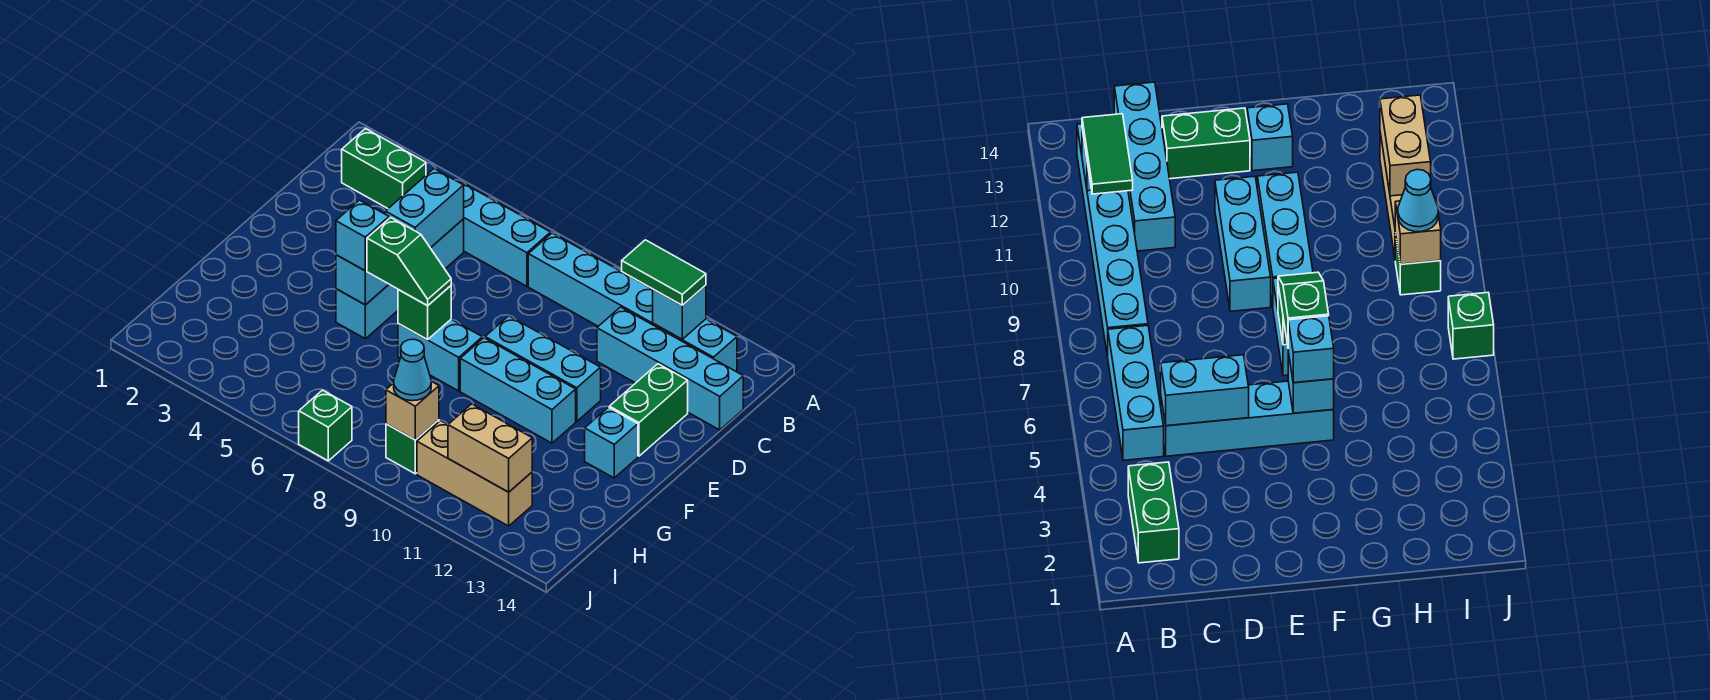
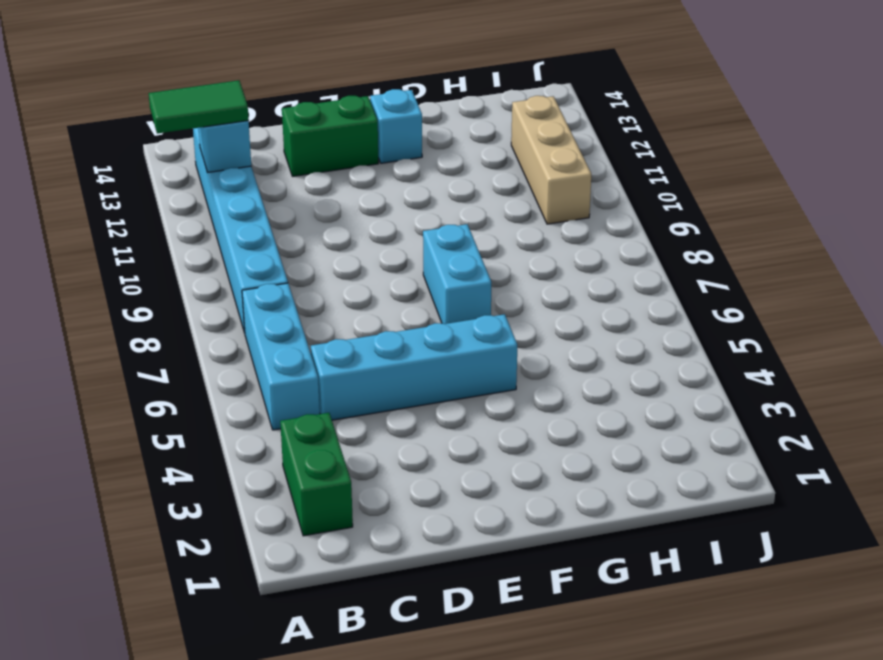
green 1x2 tile [149,80,249,134] -> green 1x2 tile turned to [622,240,706,305]
none -> cyan 1x4 brick [597,307,743,430]
none -> cyan 1x3 brick [485,316,601,421]
none -> cyan 1x3 brick [460,338,576,443]

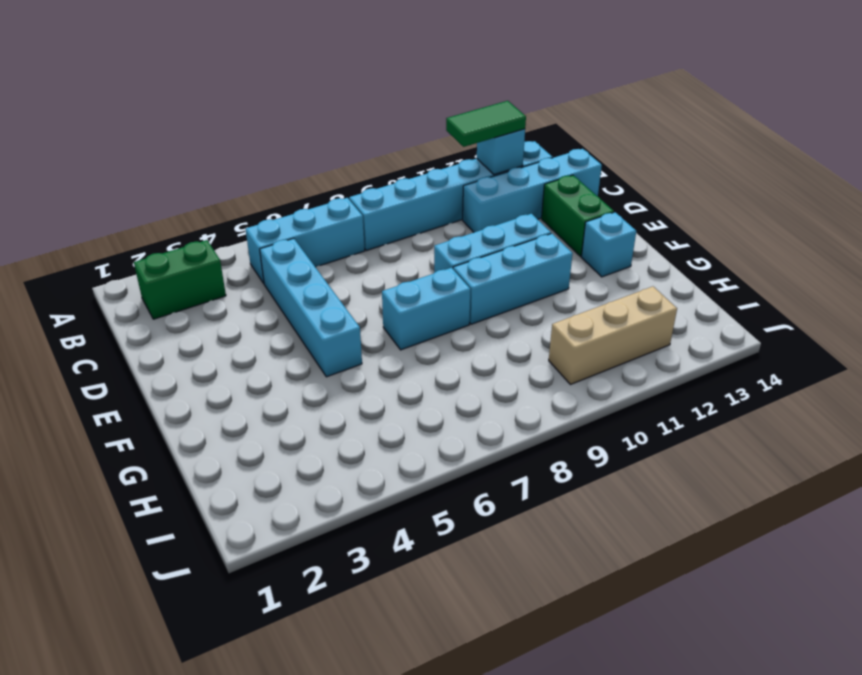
none -> green 1x1 brick [386,420,439,474]
none -> green 1x1 brick [299,390,352,461]
none -> cyan 1x2 brick [385,169,464,248]

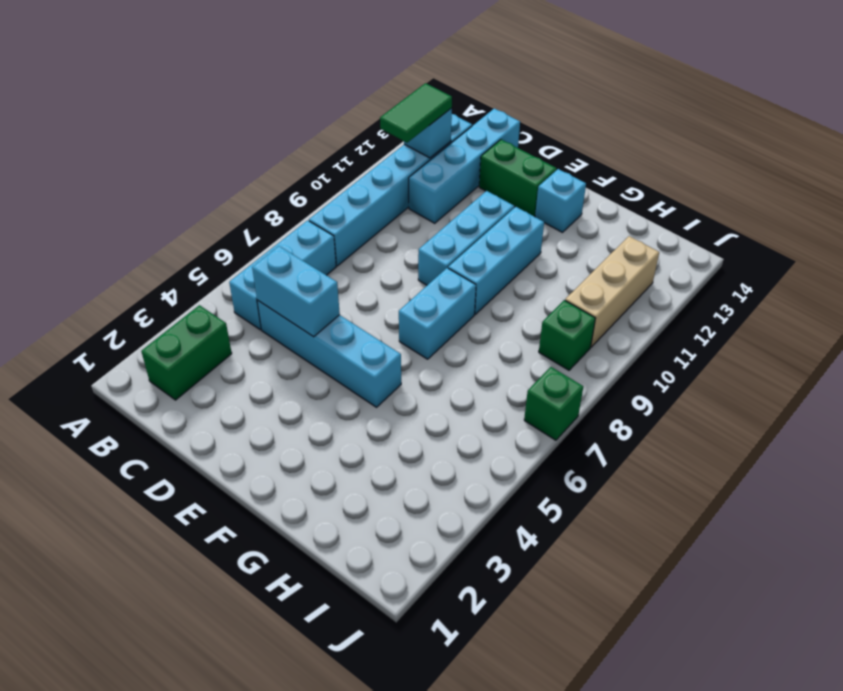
none -> cyan 1x1 brick [336,255,389,305]
none -> green 1x1 brick [398,286,451,340]
none -> tan 1x1 brick [386,381,439,440]

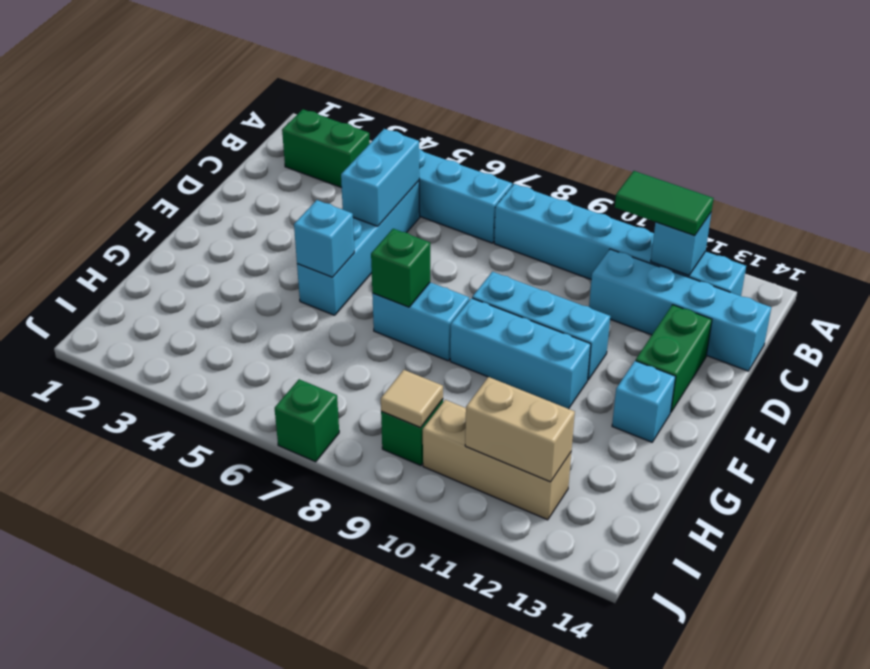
tan 1x1 tile [381,370,443,427] -> tan 1x1 brick [386,381,439,440]
none -> cyan 1x1 brick [336,200,389,271]
none -> green 1x2 slope [367,217,451,306]
none -> cyan 1x1 cone [394,339,431,401]

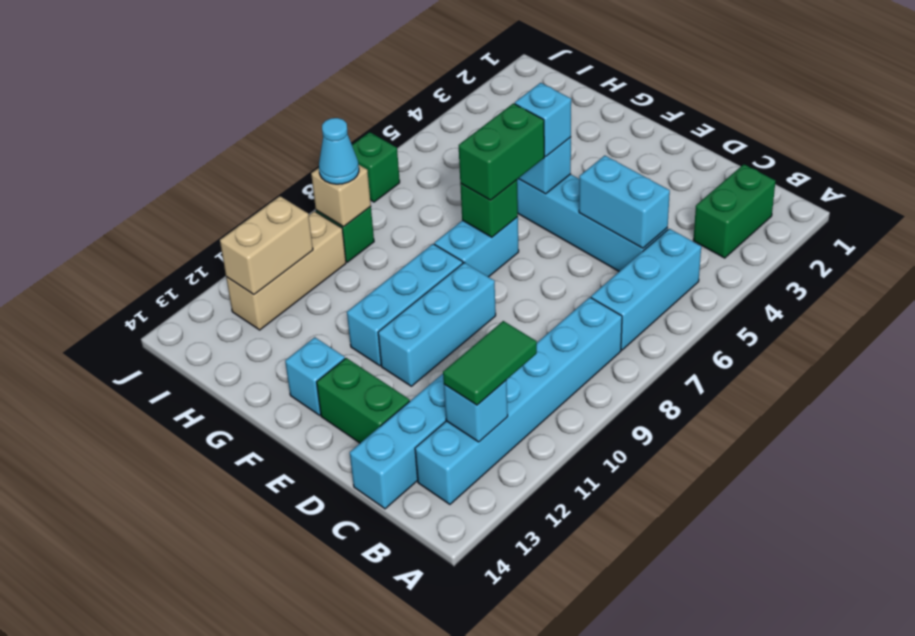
green 1x2 brick [459,103,545,200] -> green 1x2 slope [367,217,451,306]

